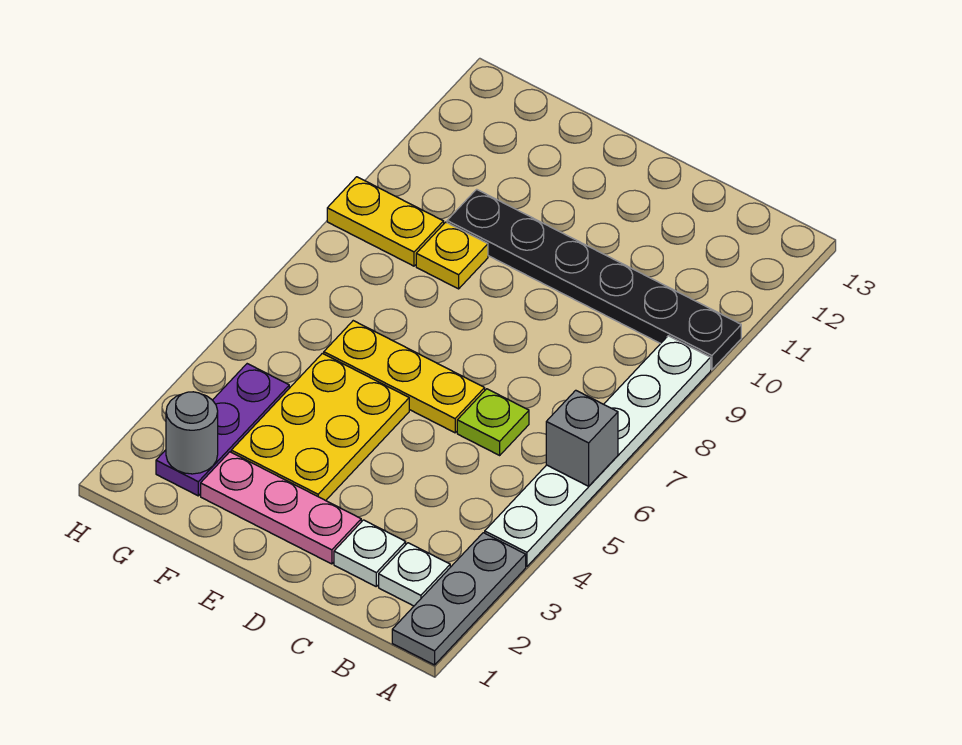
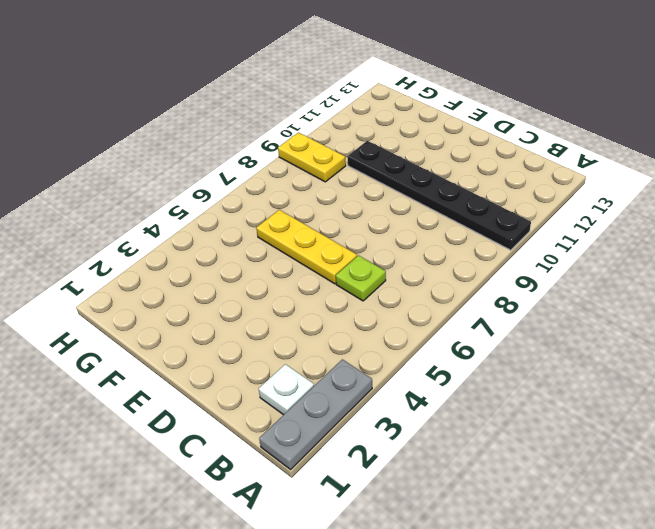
none -> white 1x6 plate [485,336,711,566]
none -> white 1x1 plate [334,520,406,586]
none -> pink 1x3 plate [201,452,361,564]

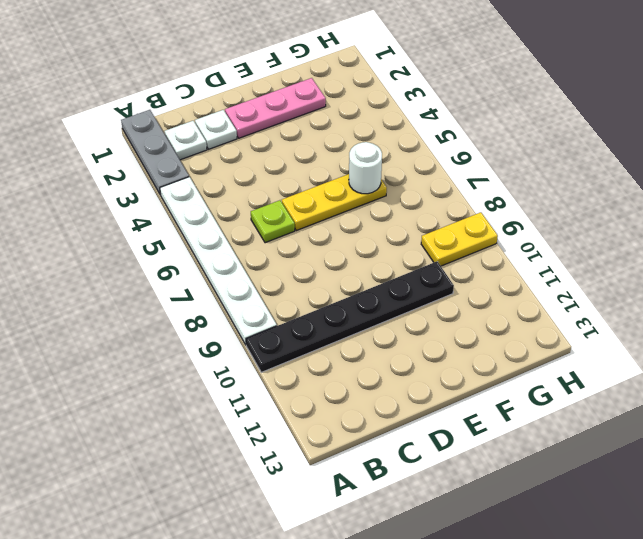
white 1x1 round brick [349,142,382,194] -> none
none -> yellow 2x3 plate [231,353,409,501]
none -> yellow 1x1 plate [416,222,488,289]
none -> purple 1x3 plate [156,364,289,496]

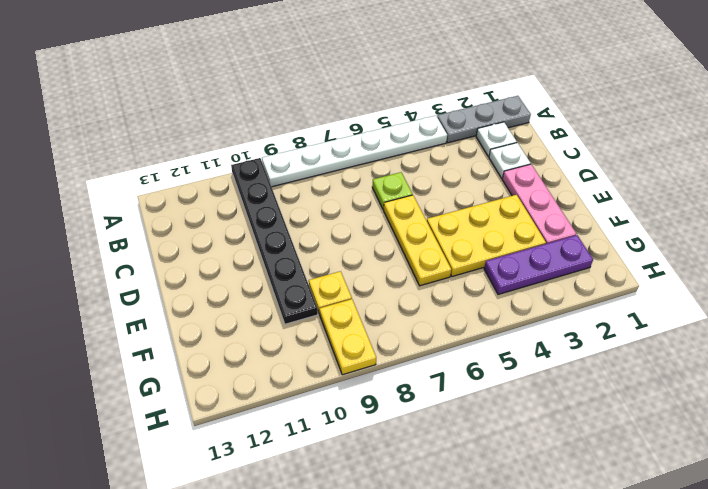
none -> grey 1x1 brick [546,390,618,486]
none -> grey 1x1 round brick [166,392,218,474]

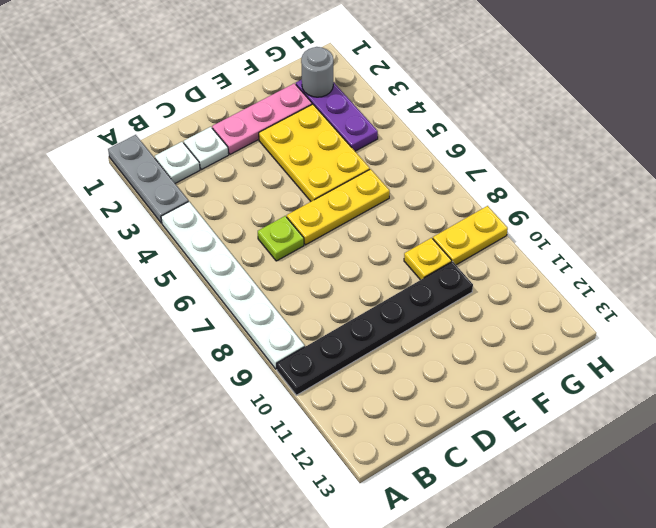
none -> grey 1x1 brick [546,390,618,486]

